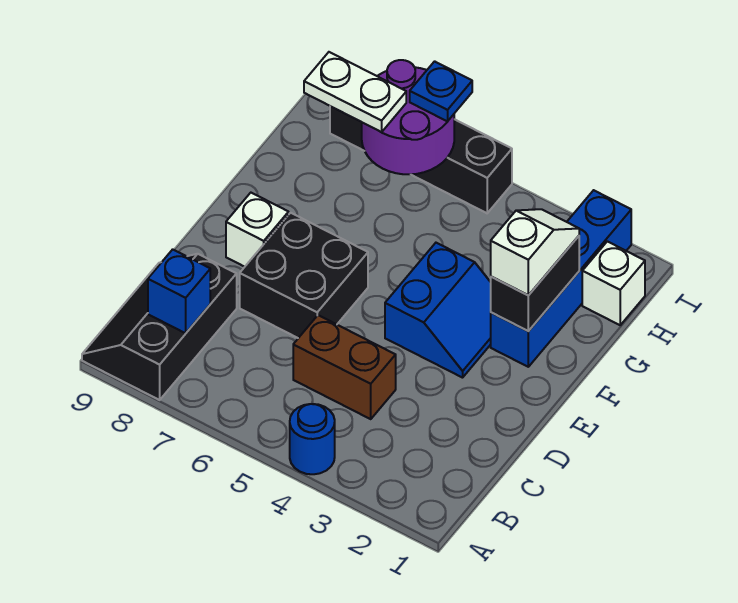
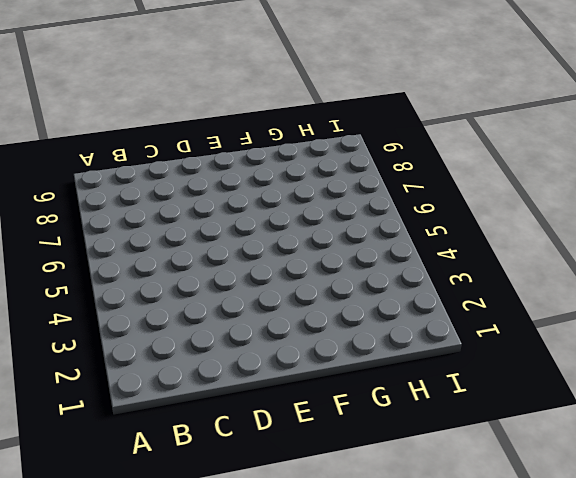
none -> blue 1x1 round brick [290,404,335,474]
none -> black 2x3 slope [82,254,237,400]
none -> brown 1x2 brick [293,315,396,419]

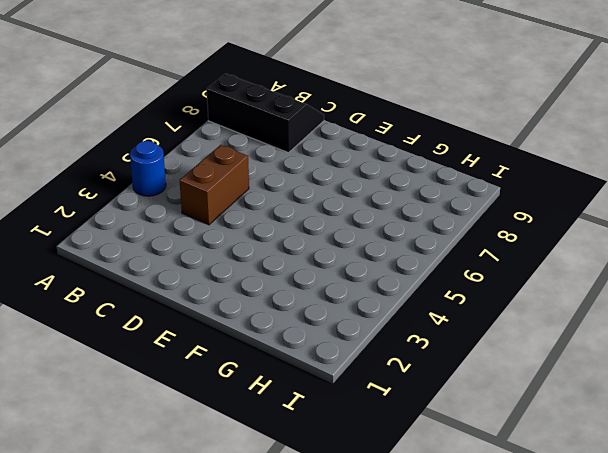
none -> black 2x2 brick [240,213,368,338]
none -> blue 2x2 slope [385,243,491,378]
none -> white 1x1 brick [226,193,289,267]

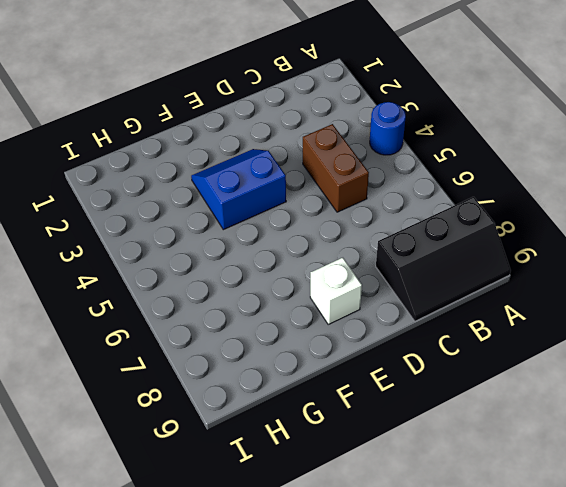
none -> black 2x2 brick [240,213,368,338]
none -> blue 1x4 brick [491,190,631,367]
none -> white 1x1 brick [582,241,645,325]

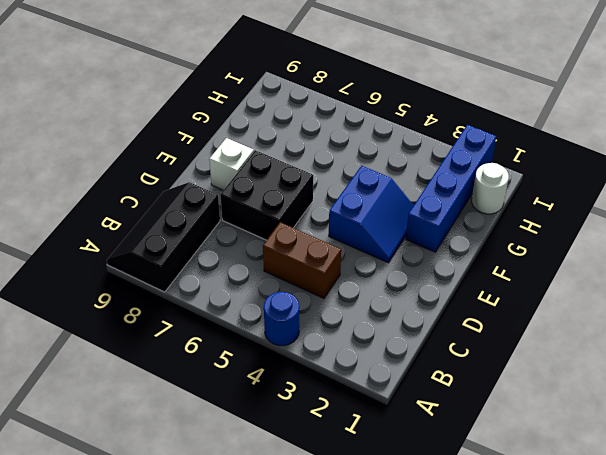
white 1x1 round brick [472,163,509,214] -> white 1x1 brick [582,241,645,325]
none -> black 1x4 brick [330,106,512,213]
none -> blue 1x1 brick [148,249,210,333]
none -> black 1x2 brick [491,236,579,331]

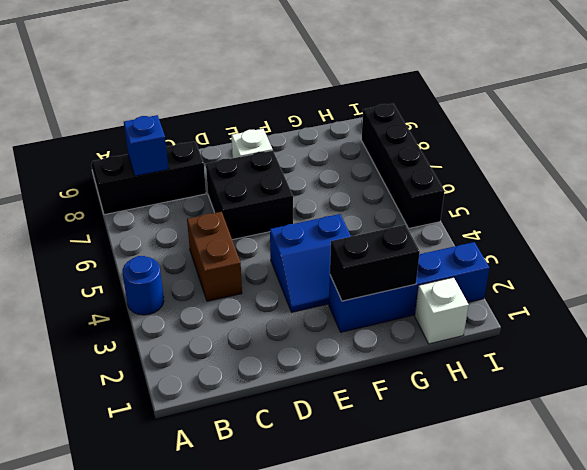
none -> purple 2x2 round brick [362,60,454,174]
none -> white 1x2 slope [491,209,579,295]
none -> white 1x2 plate [304,52,406,132]

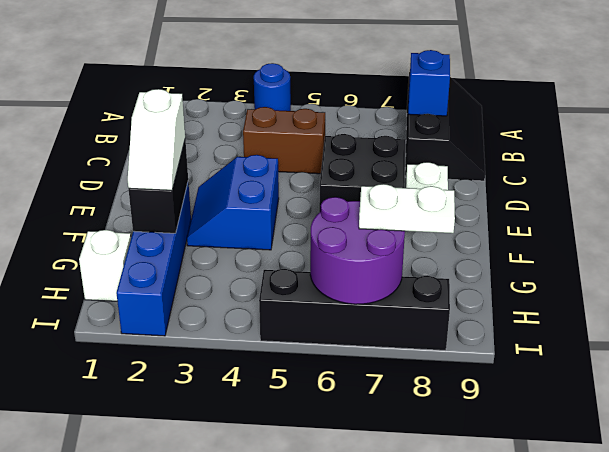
none -> blue 1x1 plate [410,61,472,122]

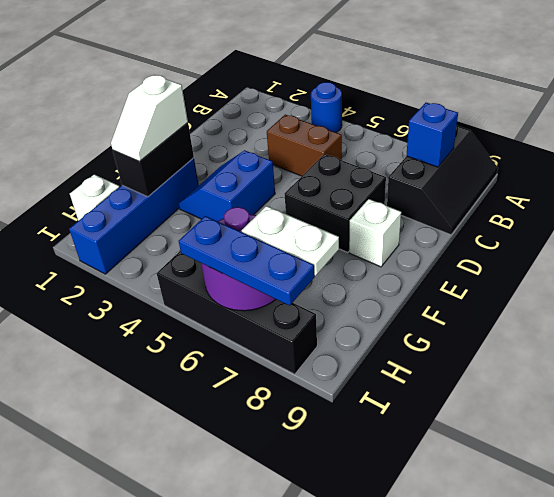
blue 1x3 plate [179,216,315,306] -> blue 1x1 plate [410,61,472,122]

